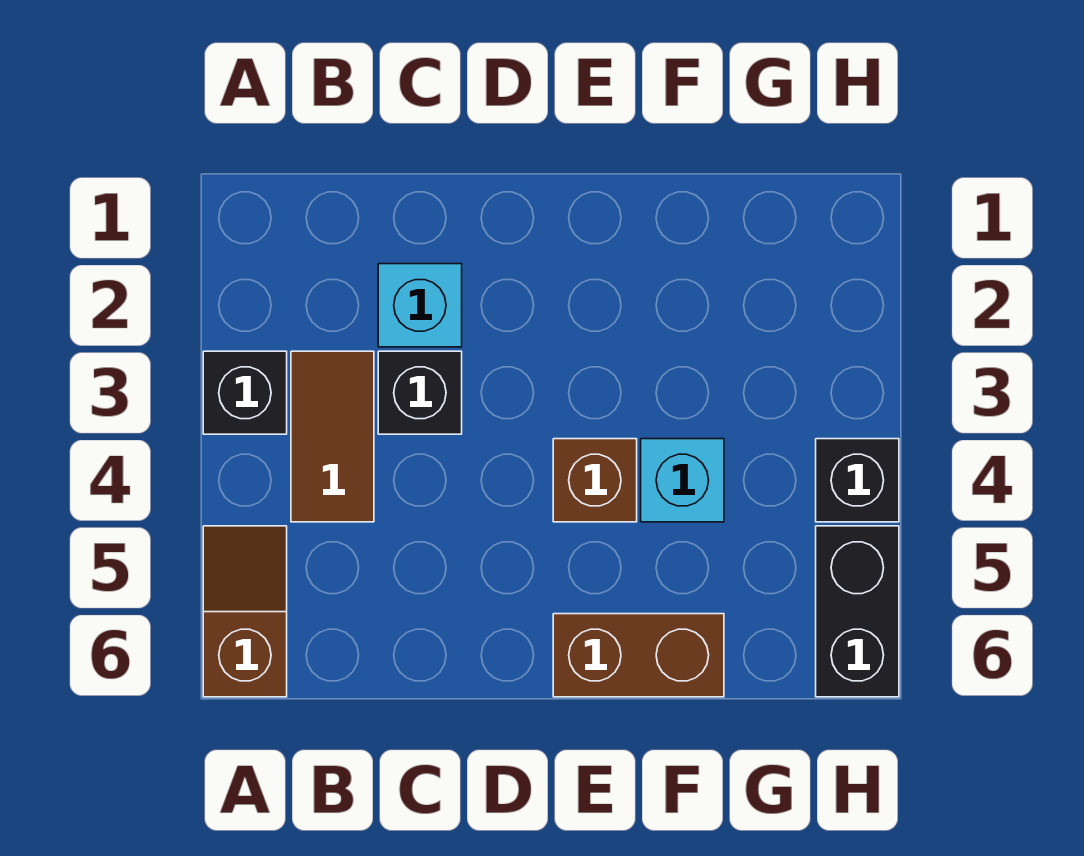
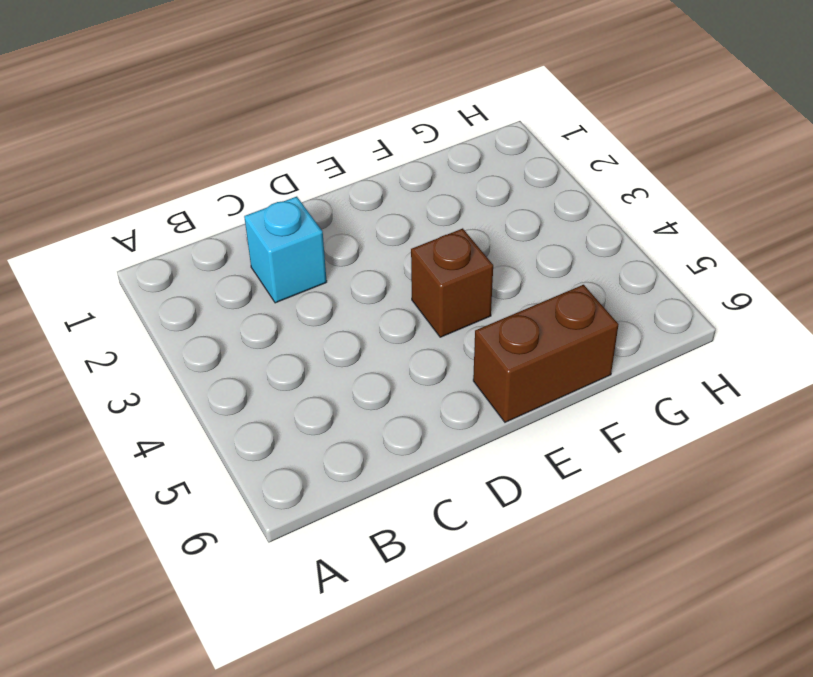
none -> black 1x1 brick [203,351,287,434]
none -> brown 1x2 slope [203,526,287,697]

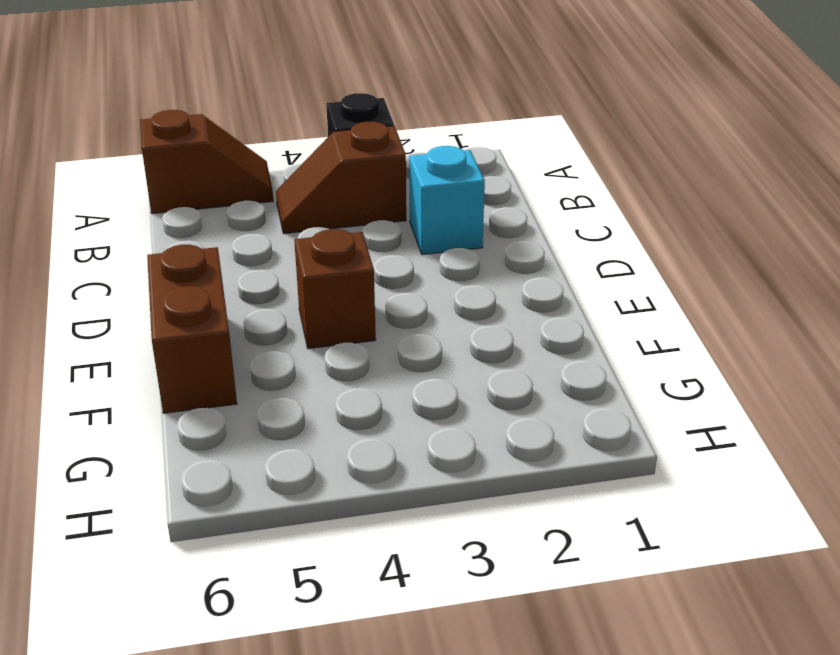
brown 1x2 slope [276,122,406,234] -> brown 1x2 tile [291,351,374,522]
none -> black 1x1 brick [378,351,462,434]
none -> cyan 1x1 brick [641,439,724,522]

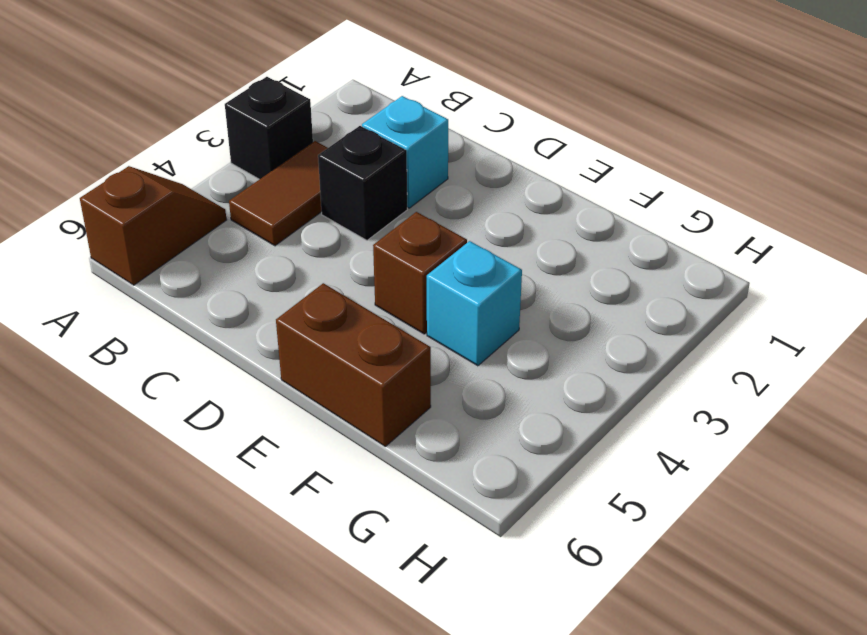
none -> black 1x1 brick [816,439,899,522]
none -> black 1x2 brick [816,526,899,697]

